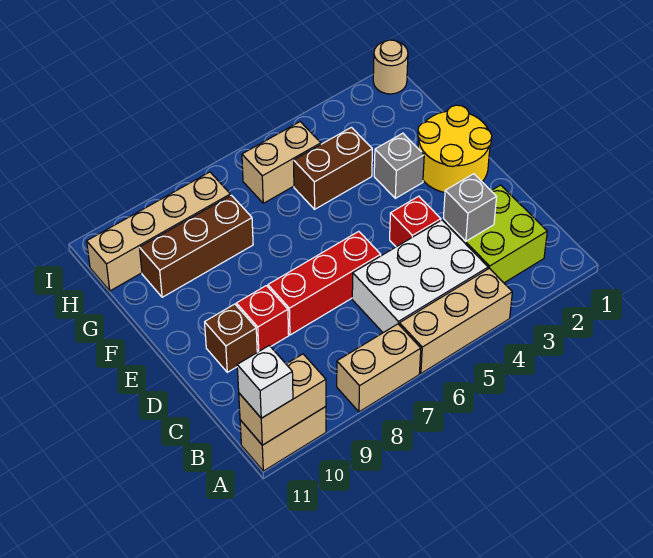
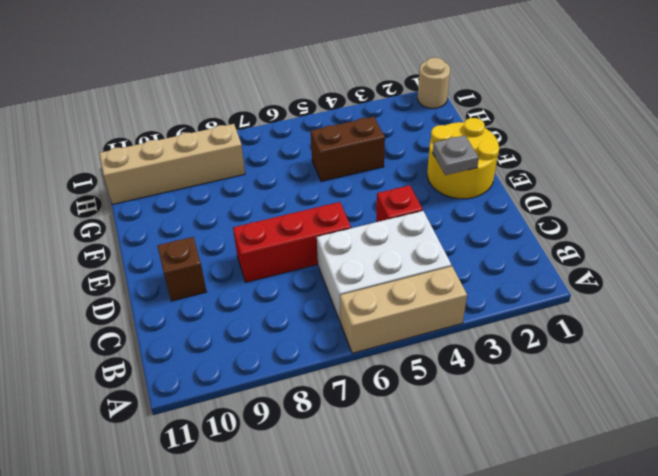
grey 1x1 plate [433,135,479,175] -> none
none -> tan 1x2 brick [337,324,421,412]
none -> tan 1x2 brick [240,407,326,471]
none -> lime 2x2 brick [443,185,547,283]

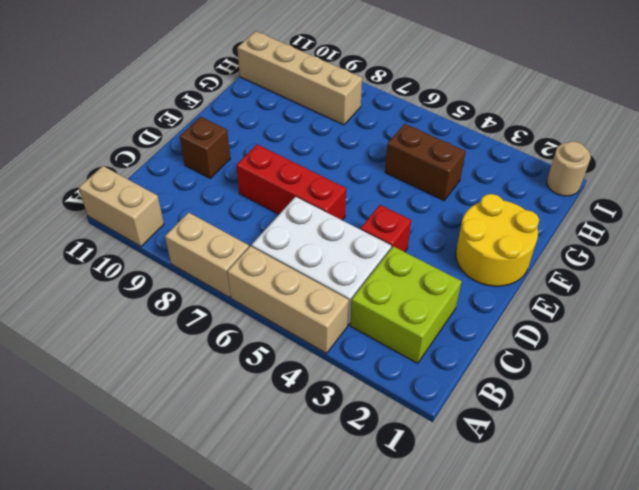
none -> red 1x1 brick [236,286,289,352]
none -> grey 1x1 brick [374,133,424,198]
none -> brown 1x3 brick [139,195,253,297]

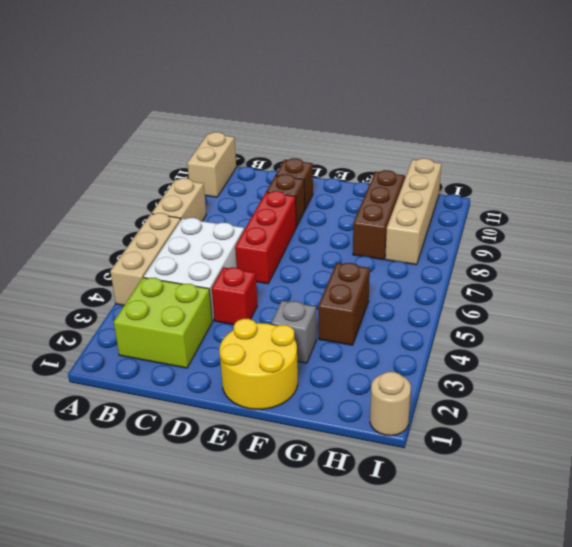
brown 1x1 brick [266,174,305,227] -> red 1x1 brick [236,286,289,352]
none -> tan 1x2 brick [242,122,321,203]
none -> tan 1x2 brick [239,354,326,445]
none -> grey 1x1 brick [443,174,497,241]

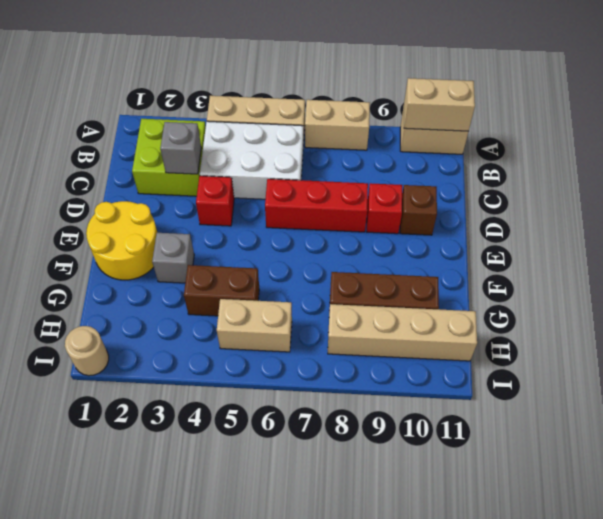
none -> white 1x1 brick [237,346,293,418]

